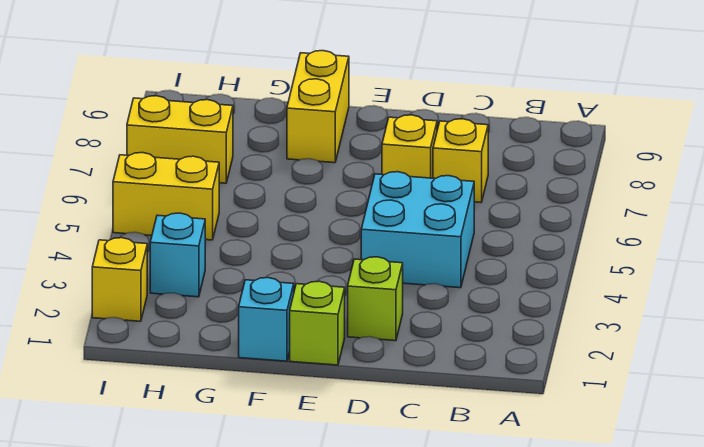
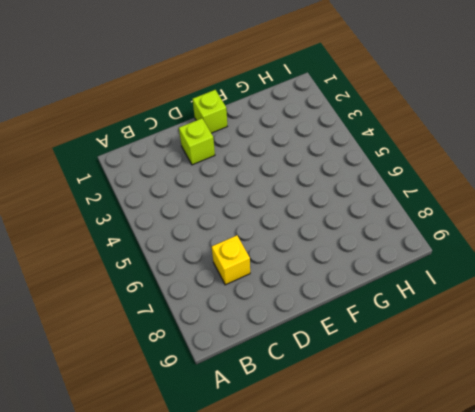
none -> cyan 2x2 brick [361,172,474,288]
none -> yellow 1x1 brick [382,115,437,178]

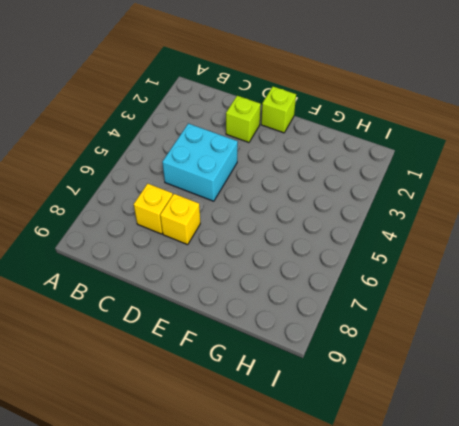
none -> cyan 1x1 brick [239,278,294,361]
none -> yellow 1x2 brick [287,51,349,163]

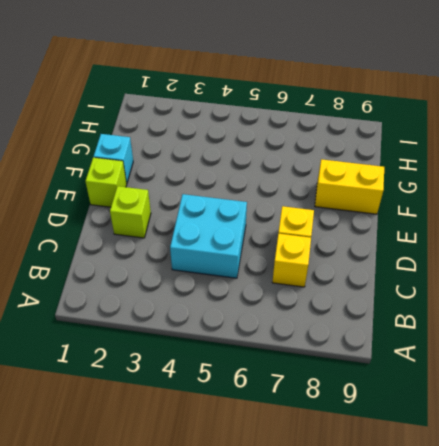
none -> cyan 1x1 brick [150,213,205,297]
none -> yellow 1x2 brick [113,153,219,240]

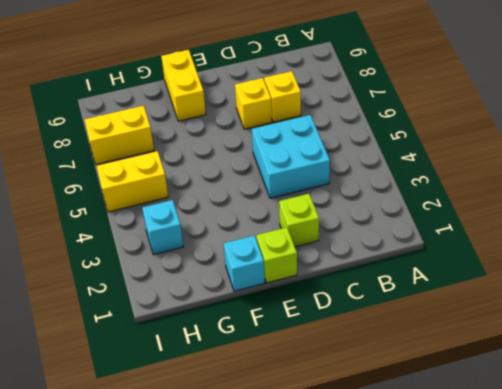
none -> yellow 1x1 brick [92,238,147,321]

